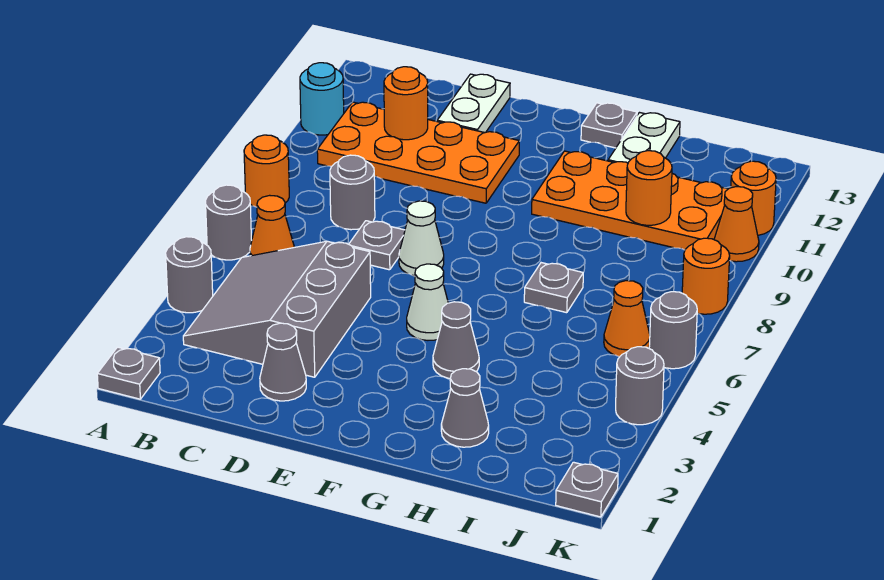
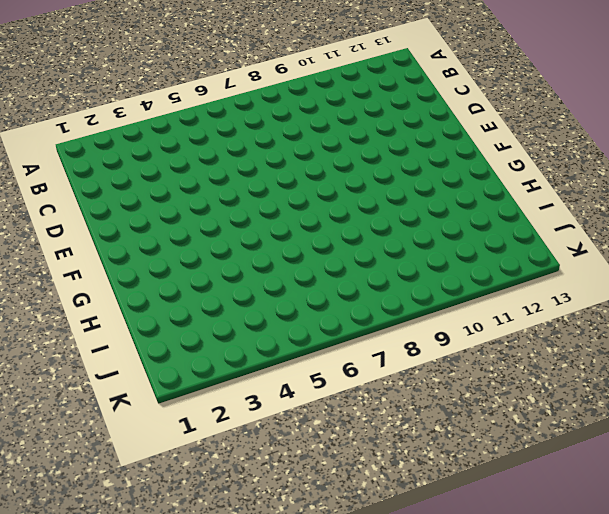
none -> grey 1x1 plate [97,347,160,399]
none -> grey 1x1 round brick [166,237,213,313]
none -> grey 1x1 round brick [205,185,252,260]

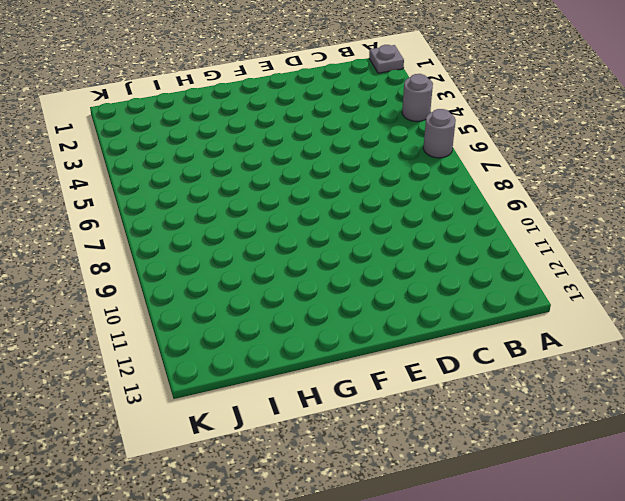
none -> orange 1x1 round brick [244,135,289,207]
none -> cyan 1x1 round brick [300,63,344,135]
none -> grey 3x3 slope [183,241,371,377]

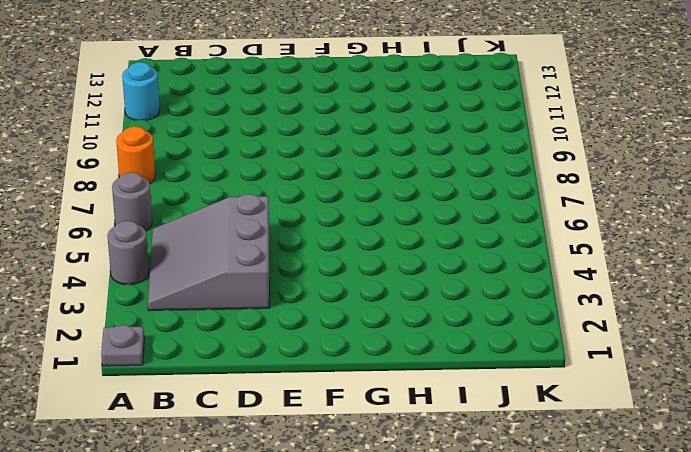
none -> orange 1x1 cone [250,195,294,256]
none -> orange 2x4 plate [317,102,519,203]
none -> grey 1x1 round brick [330,155,375,230]

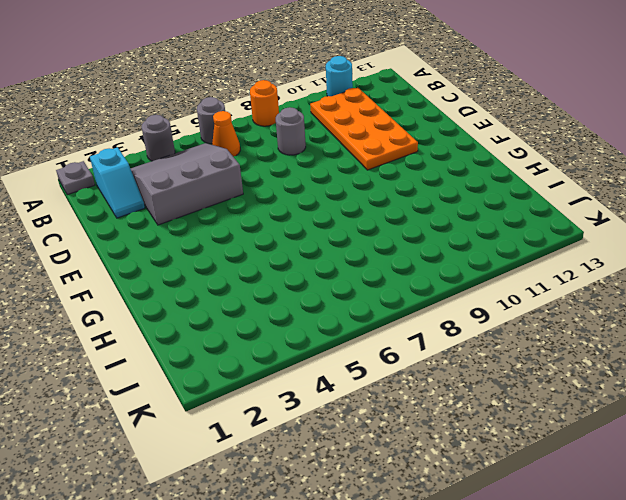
cyan 1x2 slope [90,147,145,218] -> none
none -> grey 1x1 cone [260,323,306,401]
none -> grey 1x1 plate [349,221,405,270]
none -> white 1x2 plate [437,74,510,133]

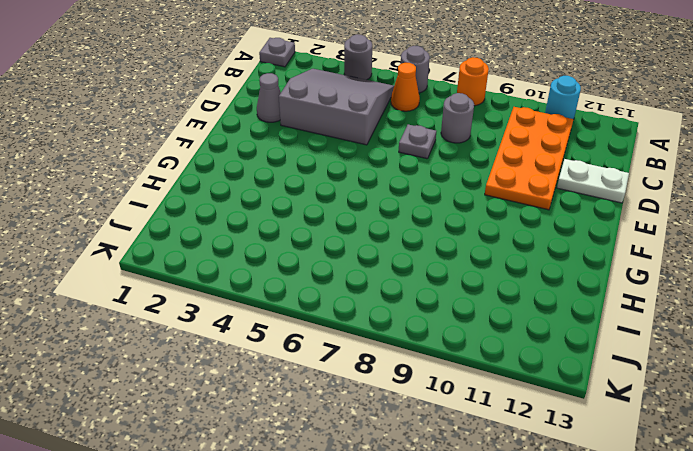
none -> white 1x1 cone [399,201,444,276]
none -> white 1x1 cone [407,264,448,340]
none -> grey 1x1 cone [433,302,479,378]

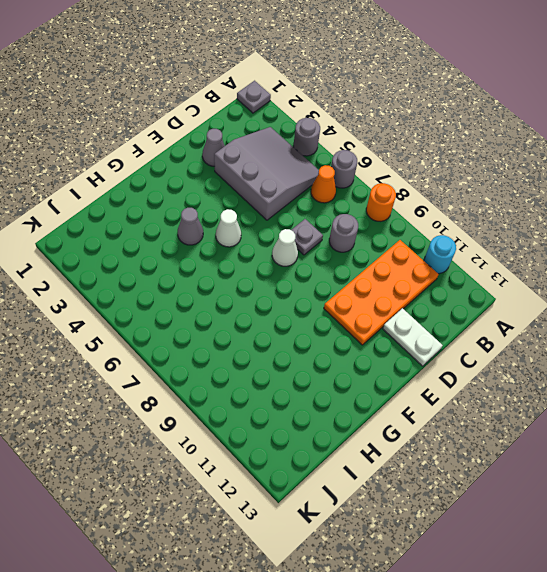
none -> orange 2x4 plate [532,151,728,250]
none -> grey 1x1 plate [581,103,637,148]
none -> grey 1x1 cone [441,369,489,447]

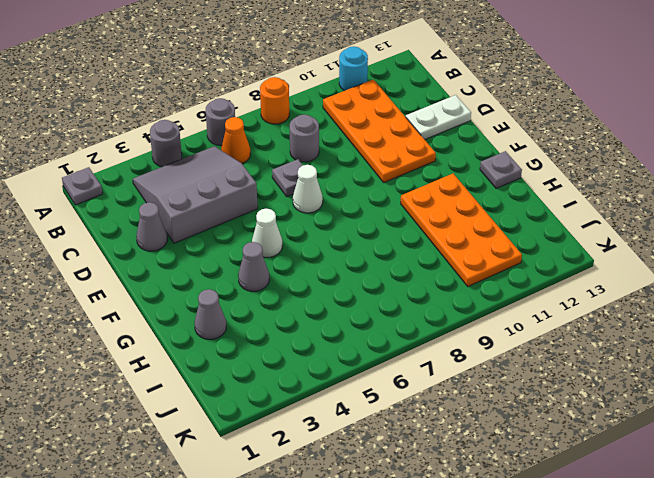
none -> grey 1x1 plate [524,263,583,313]
none -> white 1x2 plate [608,113,680,163]
none -> orange 1x1 cone [604,281,650,357]

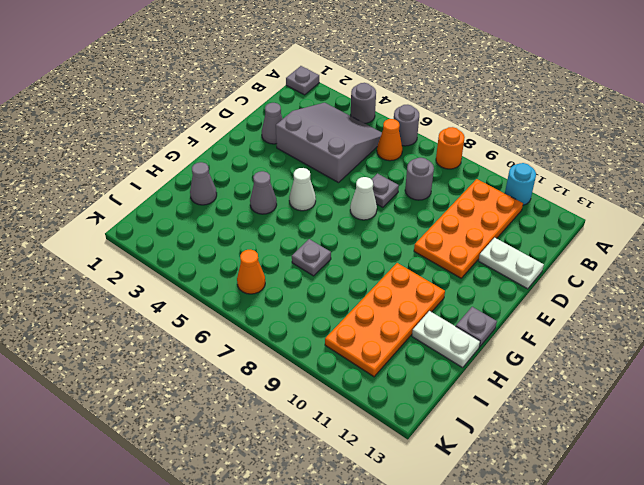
none -> grey 1x1 plate [556,462,618,517]
none -> grey 1x1 round brick [616,347,664,425]
none -> grey 1x1 round brick [649,292,697,369]

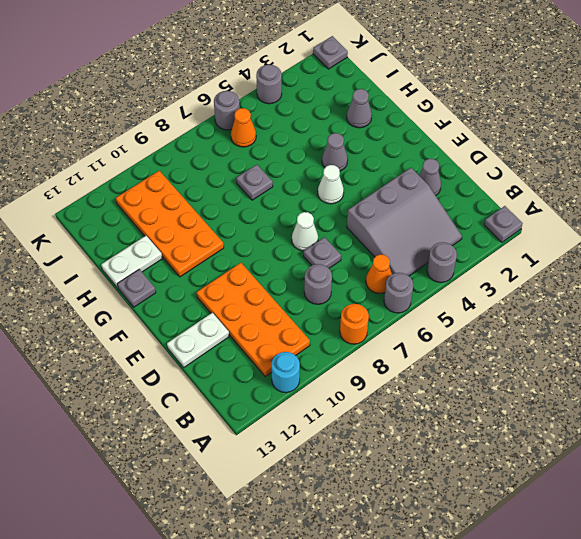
none -> orange 1x1 round brick [682,238,730,314]
none -> orange 1x1 cone [714,187,759,262]
none -> orange 1x1 round brick [731,161,776,235]

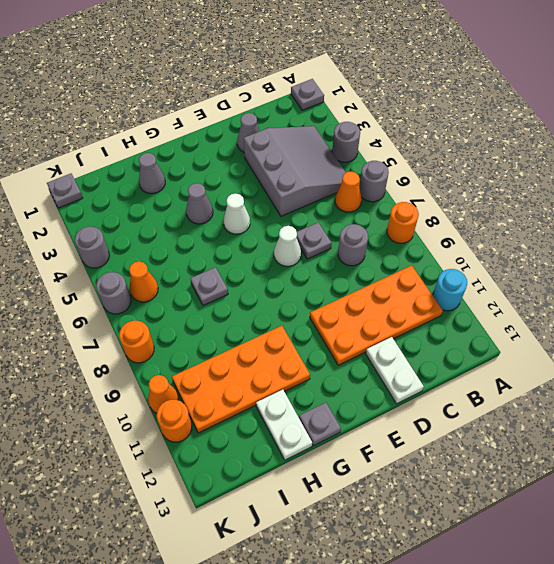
none -> orange 1x1 round brick [384,67,428,140]
none -> orange 1x1 round brick [626,151,672,225]

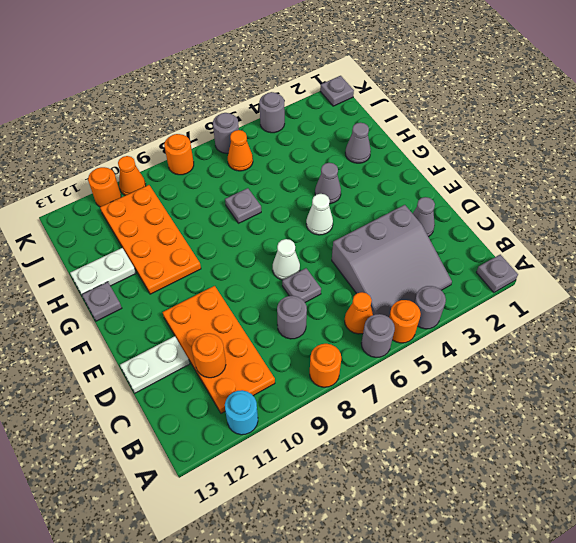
orange 1x1 round brick [389,300,421,343] -> orange 1x1 round brick moved to [626,151,672,225]

